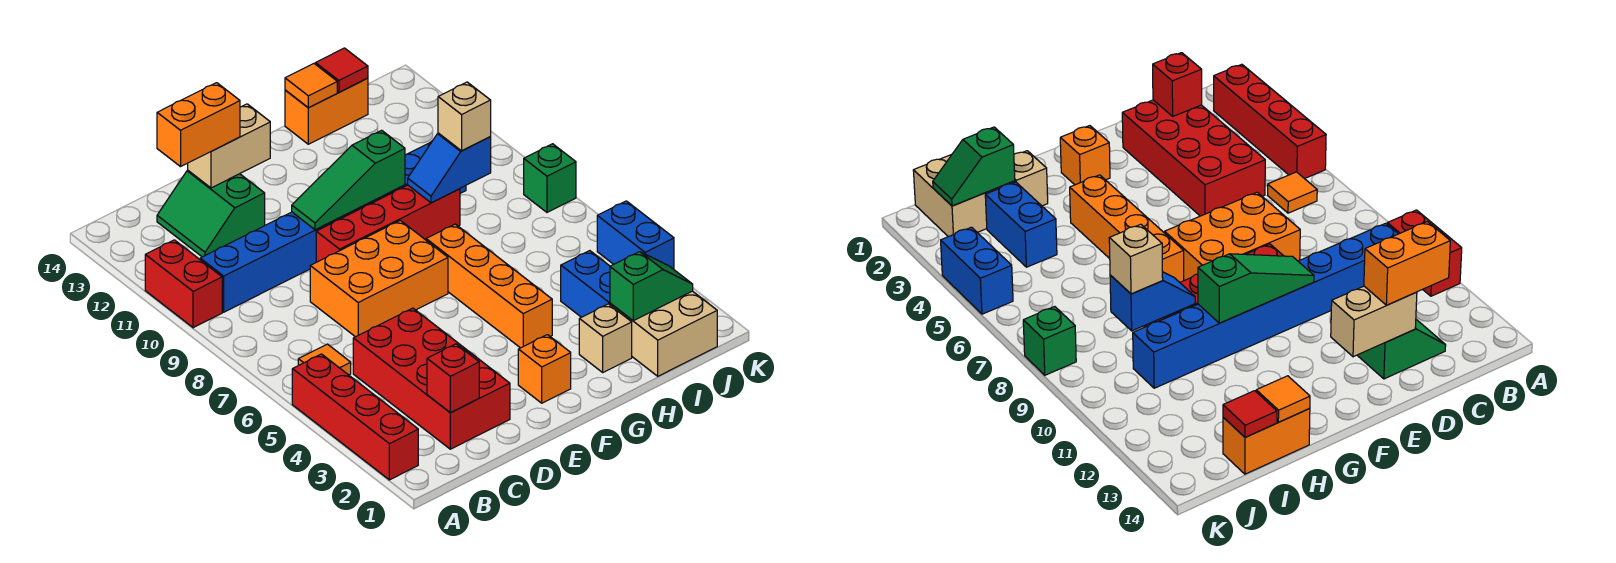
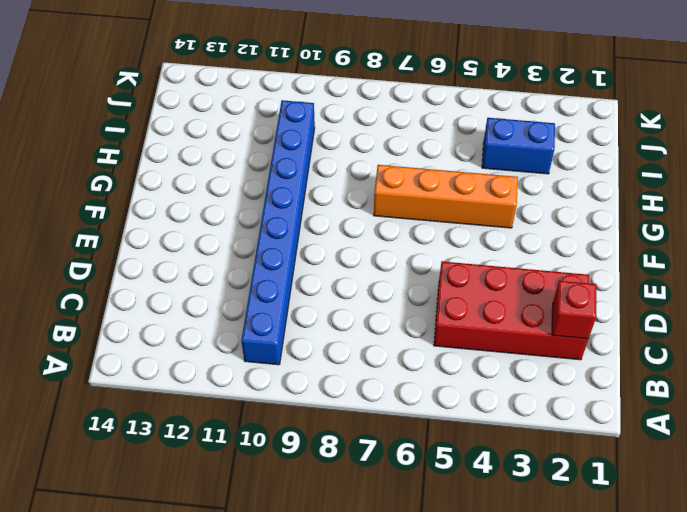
none -> red 1x4 brick [292,354,418,480]
none -> red 1x2 brick [145,240,222,328]
none -> orange 1x1 tile [298,344,351,375]

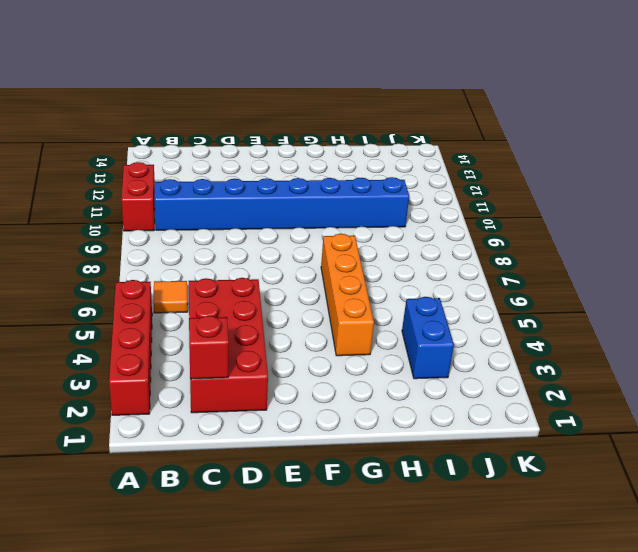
none -> green 2x2 slope [157,170,265,257]
none -> orange 2x3 brick [310,220,448,337]
none -> red 1x4 brick [316,185,460,262]

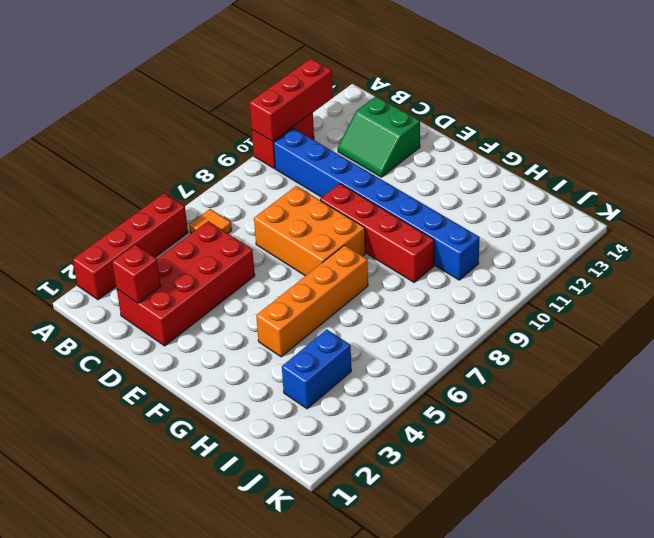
red 1x3 brick [250,59,333,142] -> none
green 2x2 slope [338,96,420,177] -> green 2x2 slope turned to [157,170,265,257]
none -> orange 1x1 brick [518,335,571,403]
none -> tan 1x1 brick [579,304,632,372]
none -> orange 1x2 brick [285,78,368,144]

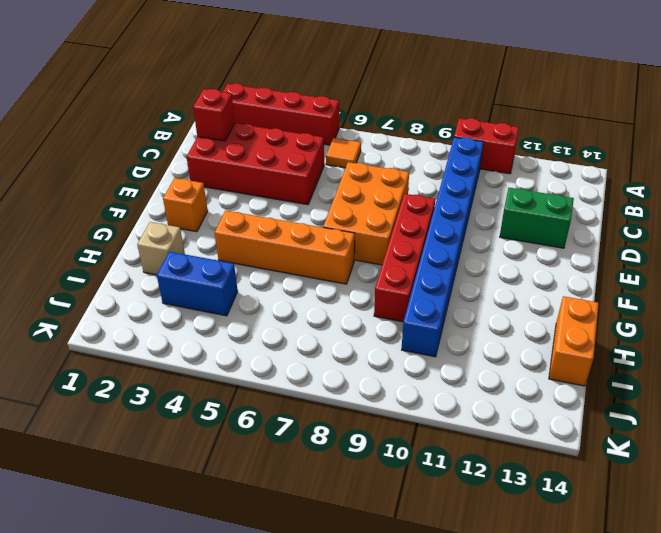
none -> tan 2x2 brick [610,291,717,376]
none -> blue 1x2 brick [597,201,674,269]
none -> green 1x1 brick [524,144,576,212]

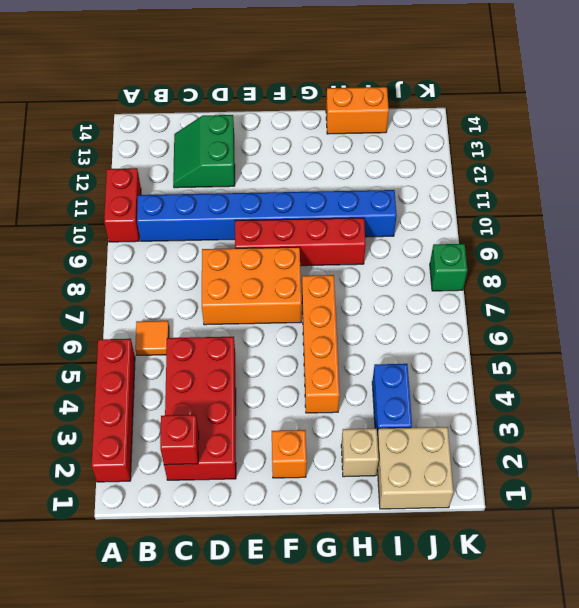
none -> blue 1x2 brick [597,201,674,269]
none -> tan 1x2 brick [188,104,270,188]
none -> green 1x3 slope [292,130,405,230]

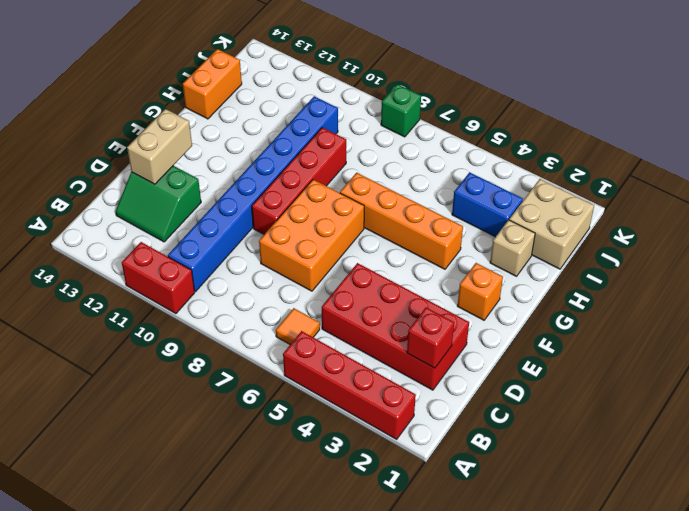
none -> blue 1x2 brick [597,201,674,269]
none -> green 1x3 slope [292,130,405,230]
none -> blue 1x2 slope [408,133,491,203]

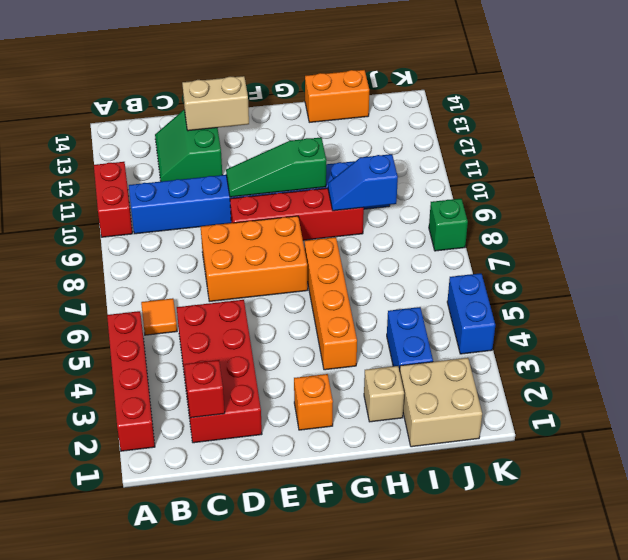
none -> orange 1x1 tile [285,64,337,108]
none -> green 1x2 slope [610,252,693,321]
none -> red 1x1 tile [315,48,368,92]

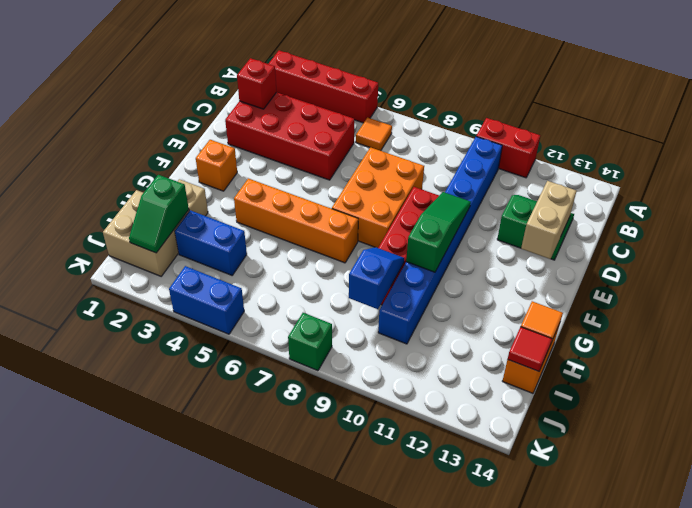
none -> orange 1x2 brick [157,83,240,167]
none -> tan 1x1 brick [438,82,491,151]

